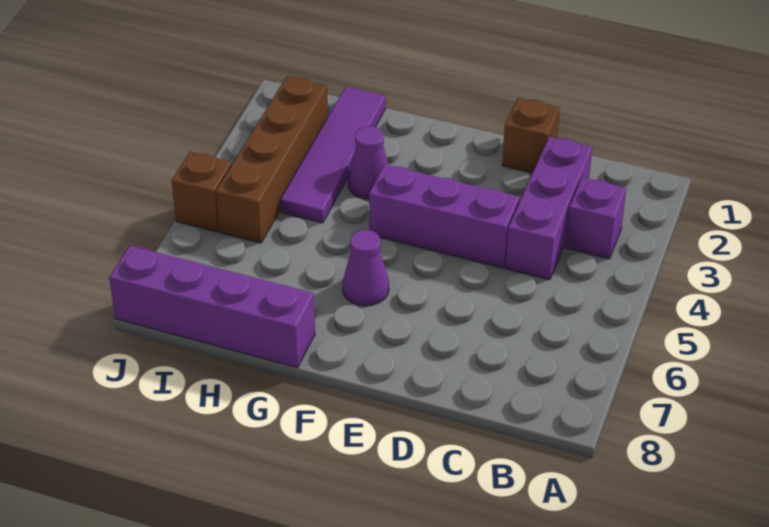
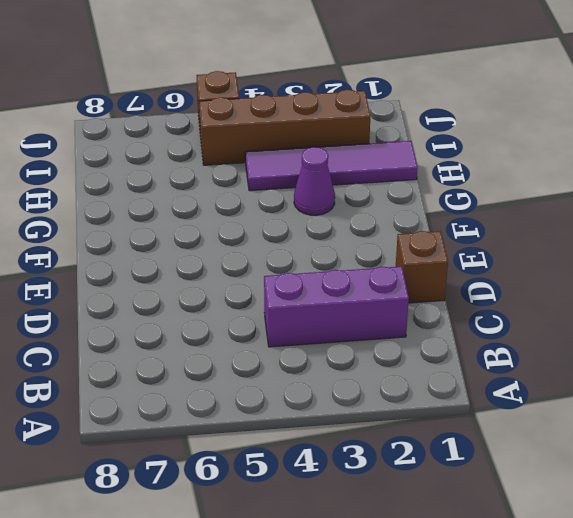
none -> purple 1x1 brick [566,177,626,259]
none -> purple 1x3 brick [369,164,520,268]

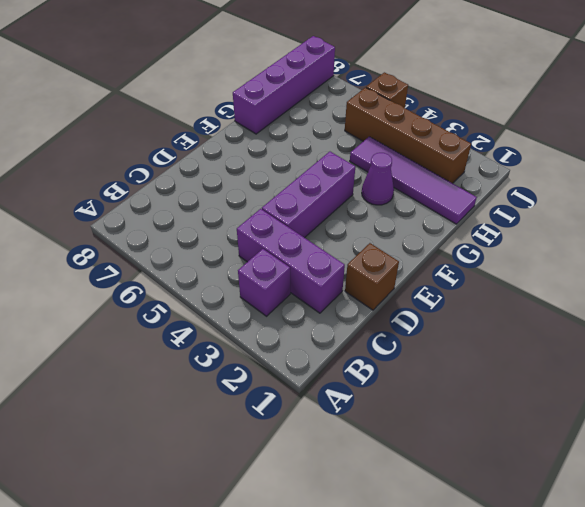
none -> purple 1x1 cone [342,230,389,306]

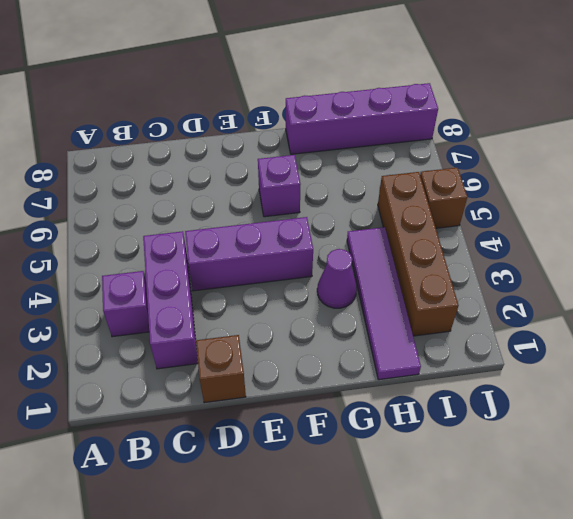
purple 1x1 brick [258,155,301,217] -> purple 1x1 cone [342,230,389,306]

